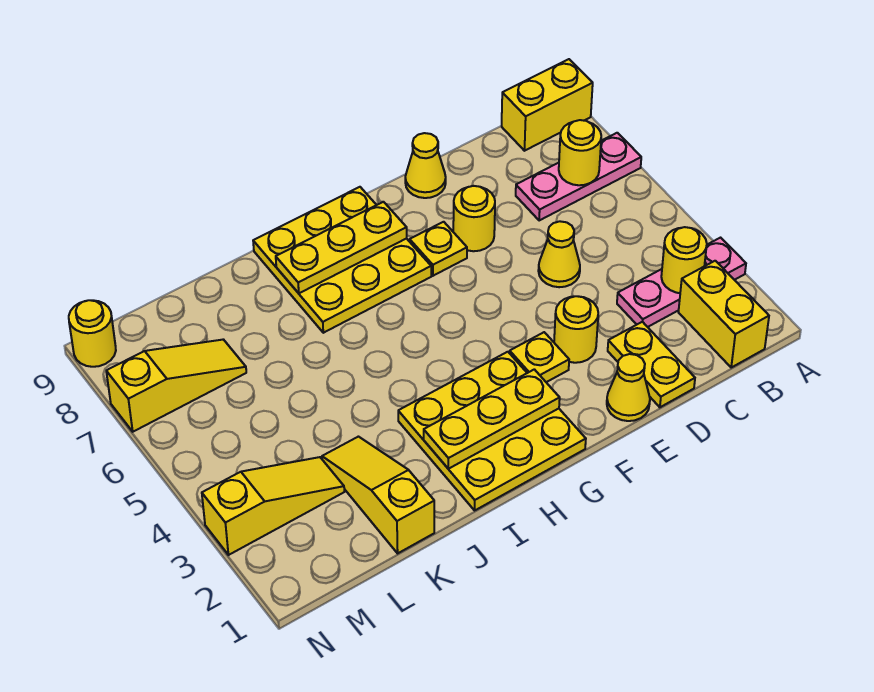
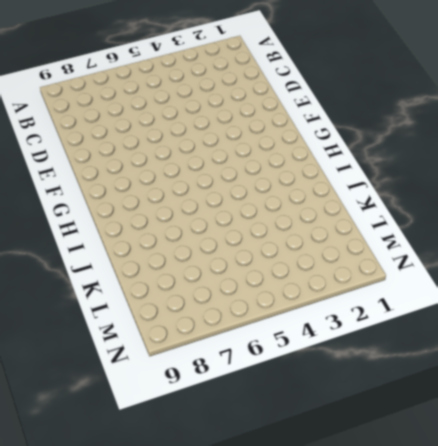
none -> pink 1x3 plate [617,238,746,327]
none -> pink 1x3 plate [516,133,641,220]
none -> yellow 1x2 brick [502,59,593,151]

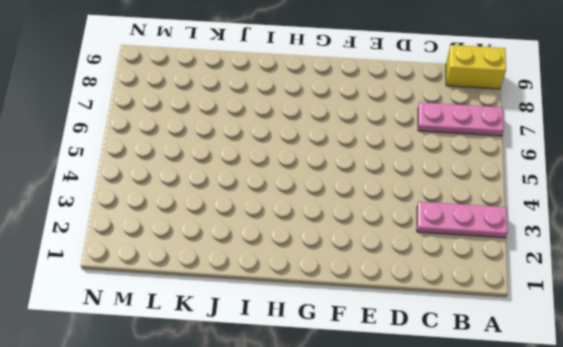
none -> yellow 1x2 brick [678,261,769,367]
none -> yellow 1x2 plate [608,322,695,407]
none -> yellow 1x1 cone [538,221,580,287]

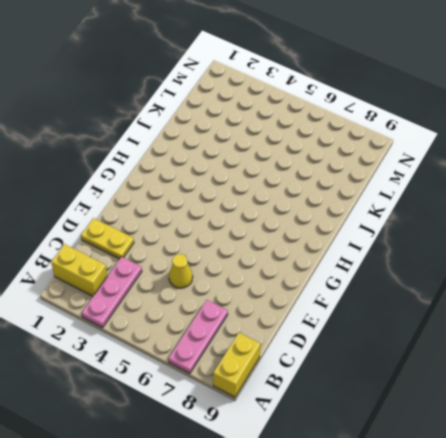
none -> yellow 1x1 cone [607,354,650,421]
none -> yellow 1x1 round brick [554,296,598,363]
none -> yellow 1x1 round brick [453,186,495,251]

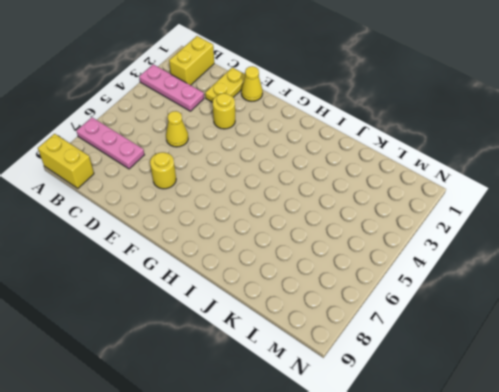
none -> yellow 1x1 cone [405,133,446,198]
none -> yellow 1x1 plate [510,332,569,382]
none -> yellow 1x1 plate [410,222,467,276]

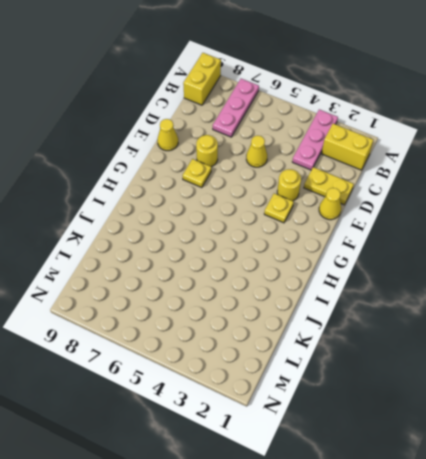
none -> yellow 3x3 plate [398,352,586,510]
none -> yellow 3x3 plate [253,187,431,333]
none -> yellow 1x3 slope [322,437,434,553]

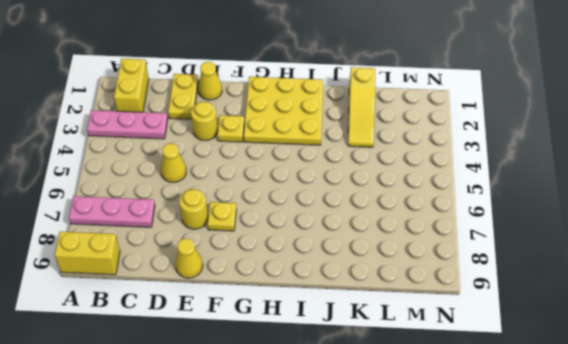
none -> yellow 3x3 plate [253,187,431,333]
none -> yellow 1x3 slope [202,457,344,555]
none -> yellow 1x3 slope [106,339,246,432]

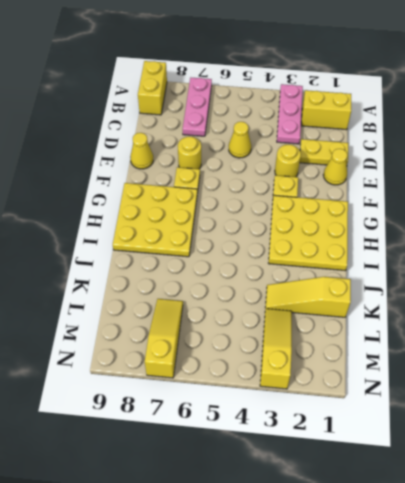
none -> yellow 1x1 round brick [69,300,116,367]
none -> yellow 1x1 round brick [661,227,707,293]
none -> yellow 1x1 round brick [559,120,601,185]

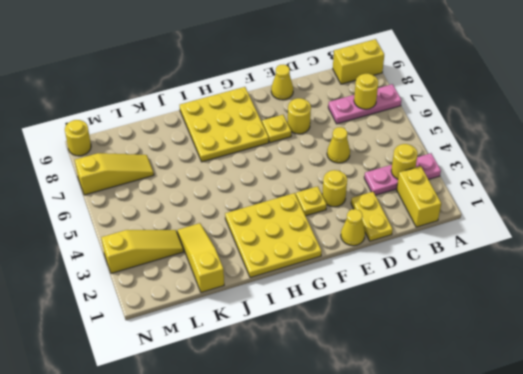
none -> yellow 1x3 plate [424,369,560,469]
none -> yellow 1x3 plate [276,202,407,293]

